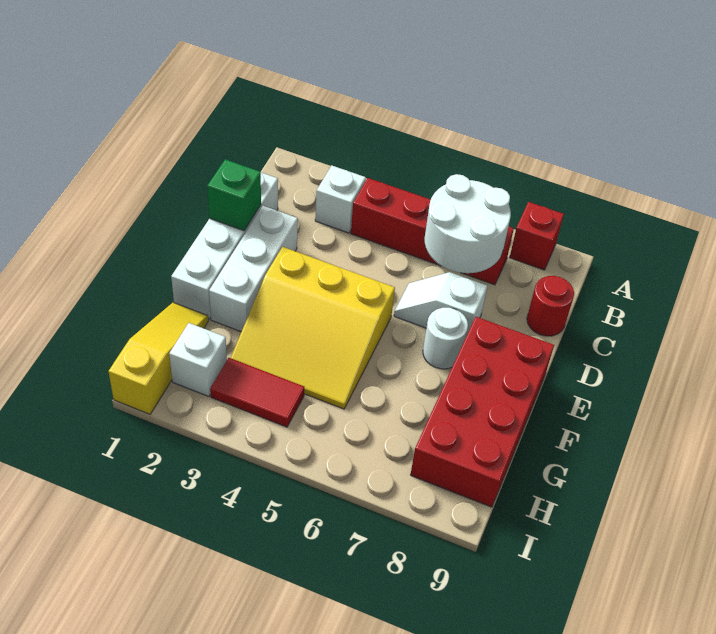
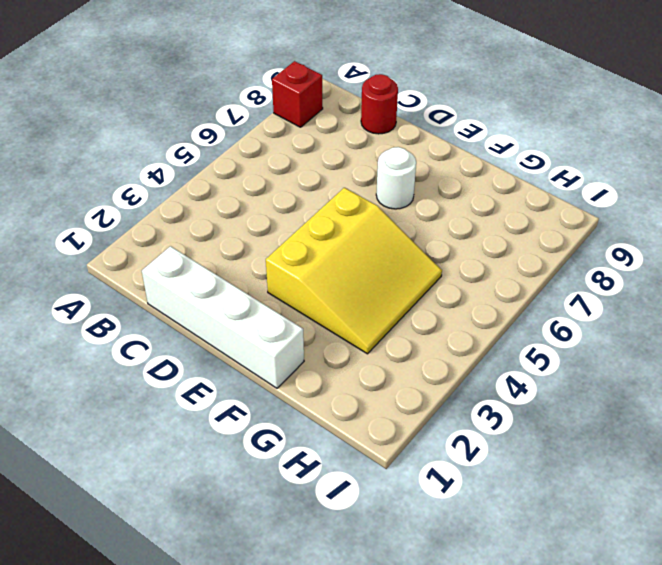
none -> white 1x1 brick [315,166,366,233]
none -> red 1x4 brick [351,178,514,285]
none -> white 1x3 brick [209,206,298,332]

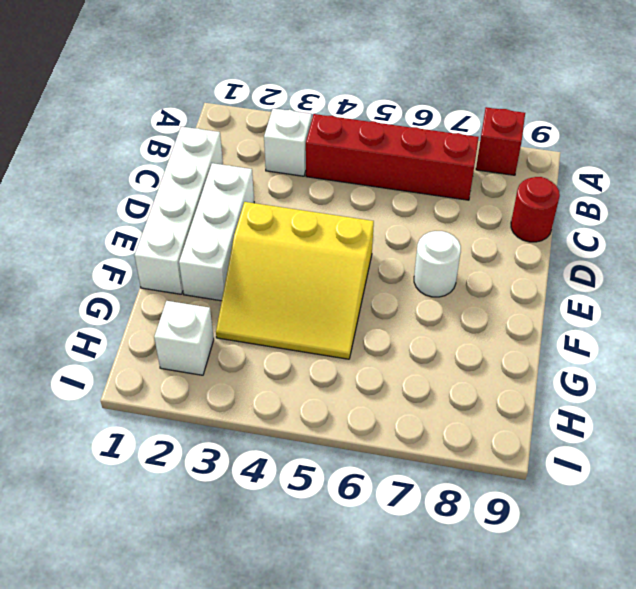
none -> white 1x2 slope [394,272,487,336]
none -> red 2x4 brick [411,317,554,507]
none -> yellow 1x3 slope [108,303,208,414]

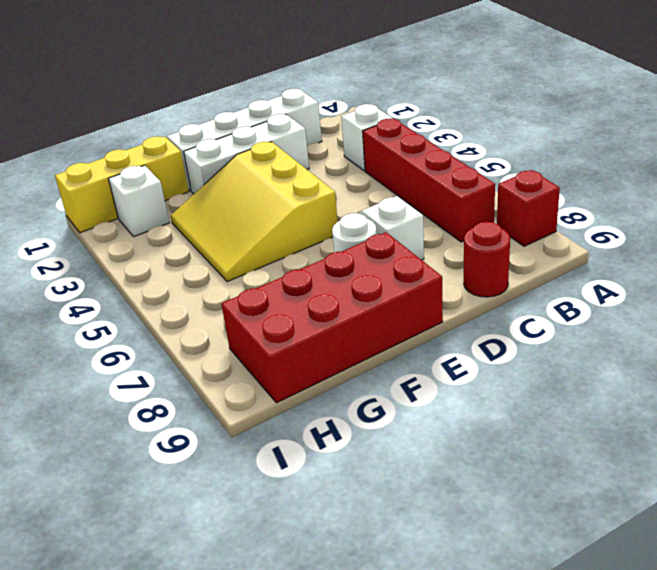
yellow 1x3 brick [55,137,189,233] -> yellow 1x3 slope [108,303,208,414]
none -> red 1x2 tile [210,358,304,427]
none -> white 2x2 round brick [425,174,511,273]
none -> green 1x1 brick [207,159,261,231]

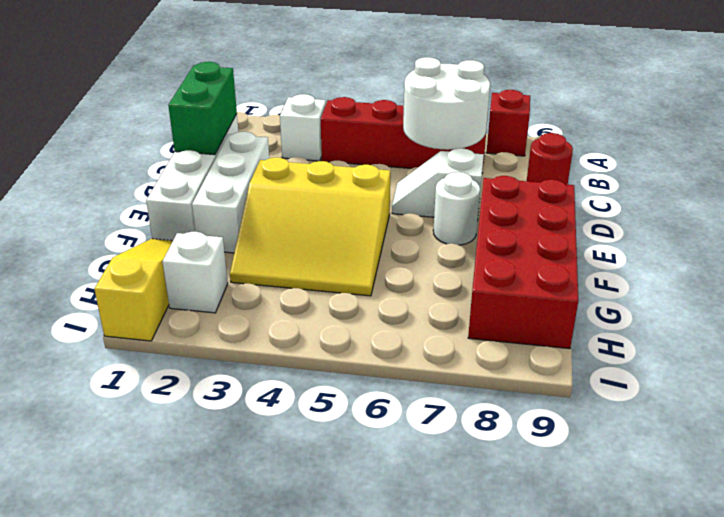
green 1x2 brick [168,62,237,155] -> green 1x1 brick [207,159,261,231]
none -> red 1x2 tile [210,358,304,427]

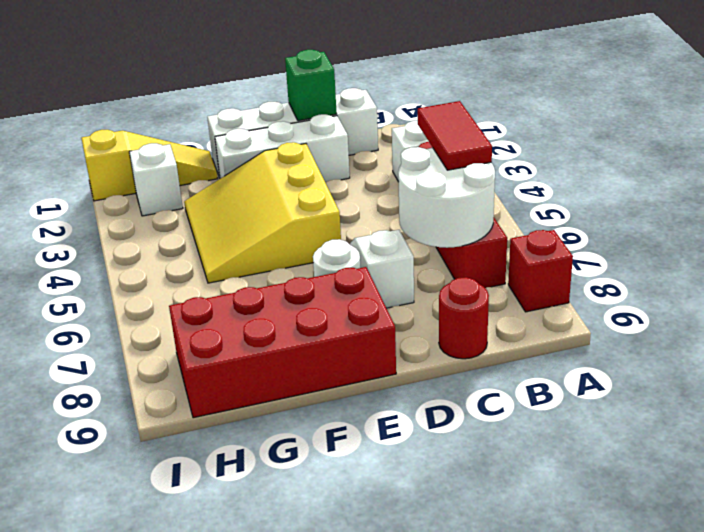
red 1x2 tile [418,101,492,170] -> red 1x2 tile moved to [210,358,304,427]

